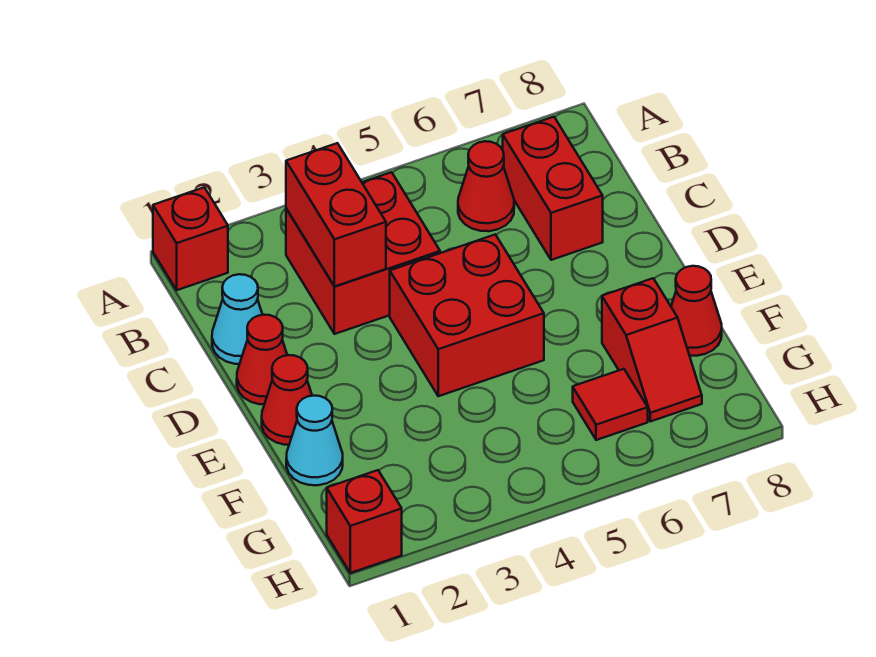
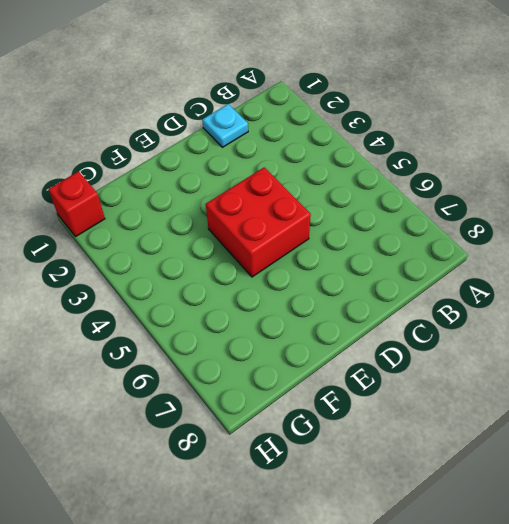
cyan 1x1 plate [202,104,248,147] -> cyan 1x1 cone [212,274,262,364]
none -> red 1x1 brick [153,187,228,290]
none -> red 2x2 brick [286,172,440,334]
none -> red 1x1 cone [458,141,514,231]

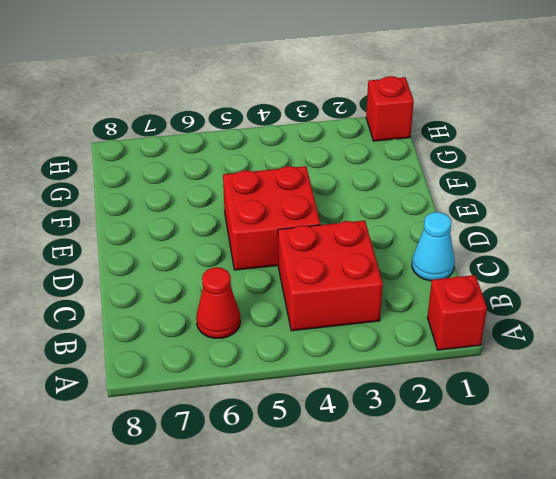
none -> red 1x2 brick [503,117,603,260]
none -> red 1x1 cone [237,315,287,404]
none -> red 1x1 cone [262,355,312,445]

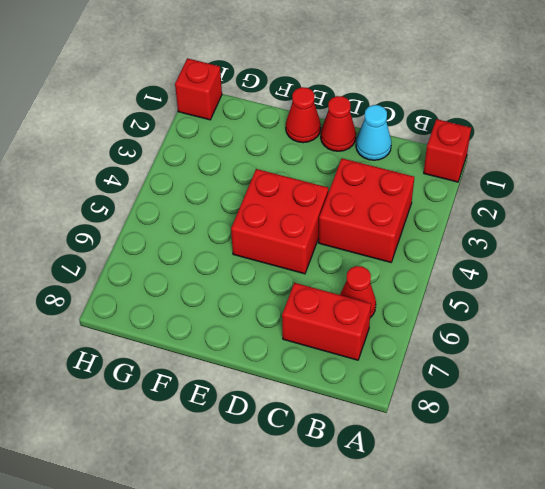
none -> cyan 1x1 cone [286,396,343,485]
none -> red 1x2 slope [602,278,702,422]
none -> red 1x1 cone [671,266,722,356]

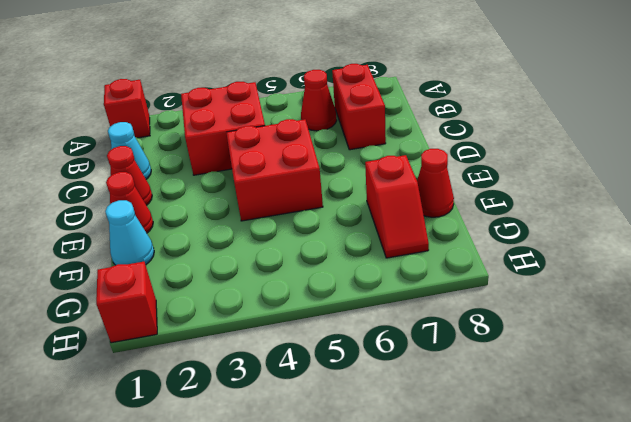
none -> red 1x1 tile [573,369,648,440]
none -> red 1x2 brick [286,143,386,286]

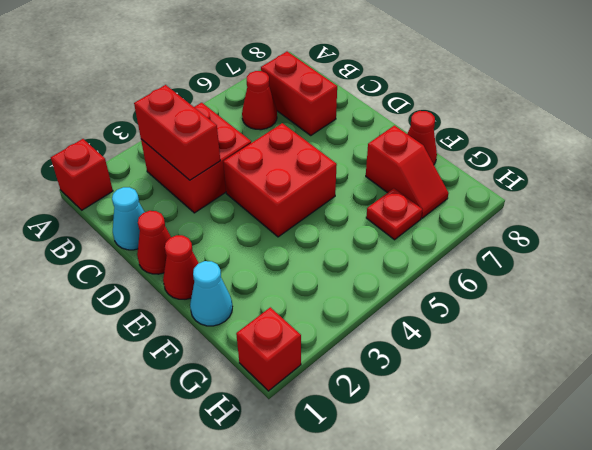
red 1x1 plate [366,188,422,240] -> red 1x1 tile [573,369,648,440]

